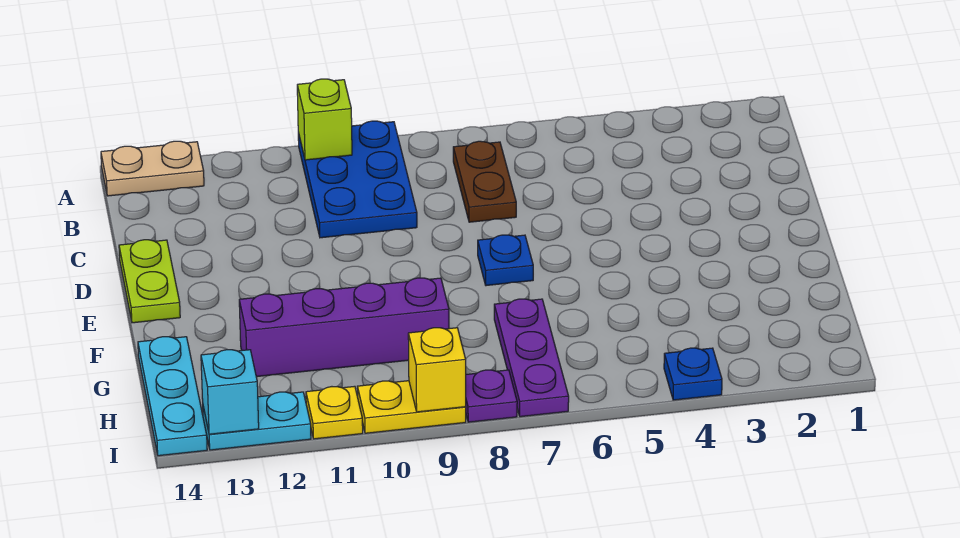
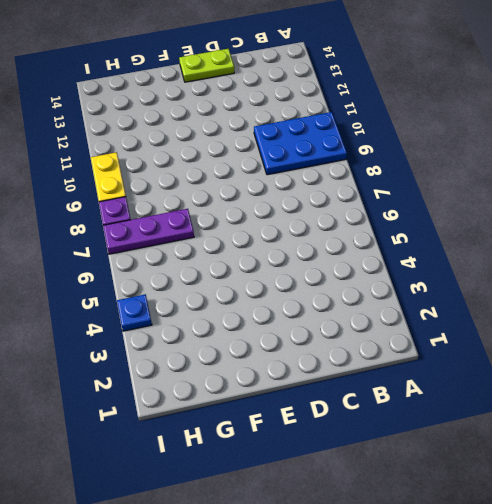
none -> tan 1x2 plate [101,141,204,196]
none -> brown 1x2 plate [453,141,516,222]
none -> blue 1x1 plate [478,235,533,286]

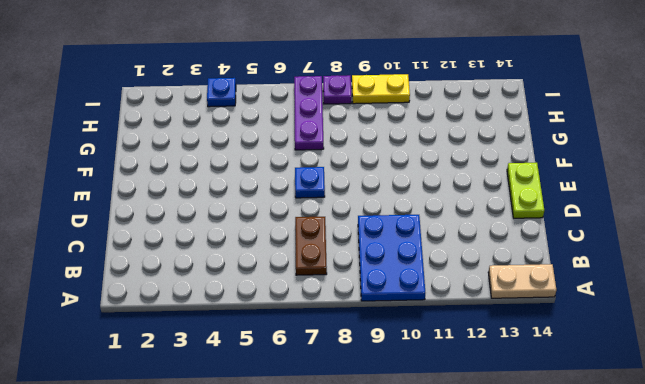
none -> purple 1x4 brick [239,278,449,377]
none -> cyan 1x3 plate [138,337,207,456]
none -> yellow 1x1 plate [306,386,363,439]

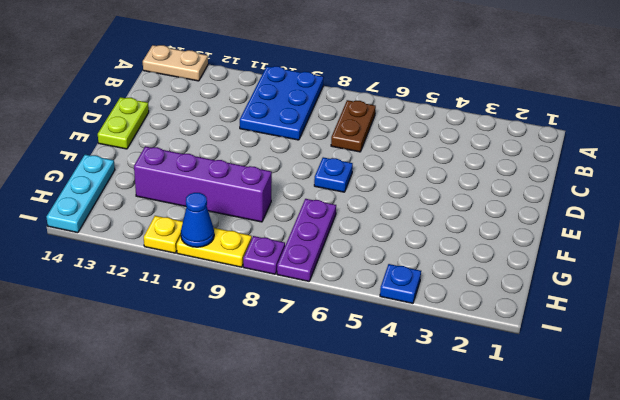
blue 1x1 cone [181,193,214,247] -> none
none -> cyan 1x2 plate [203,392,311,450]
none -> lime 1x1 brick [297,79,352,160]
none -> yellow 1x1 brick [408,328,466,412]

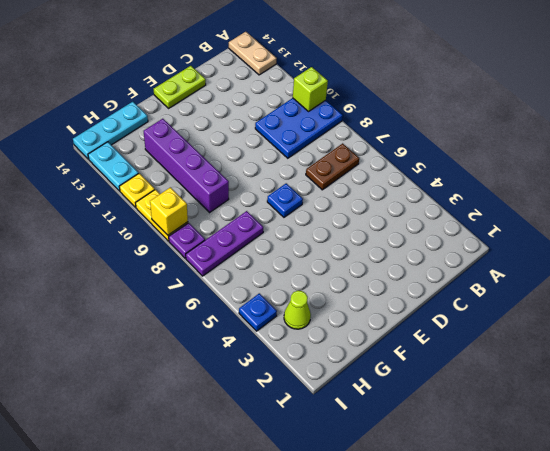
lime 1x1 cone [284,291,311,329] -> none
none -> cyan 1x1 brick [201,350,259,434]

